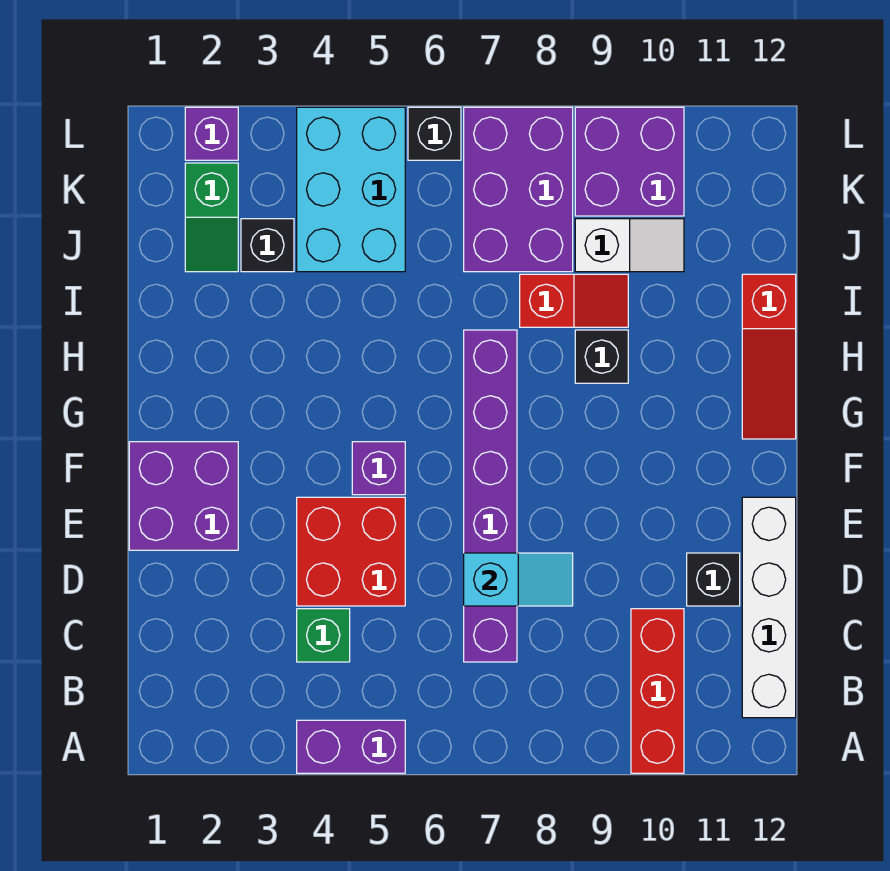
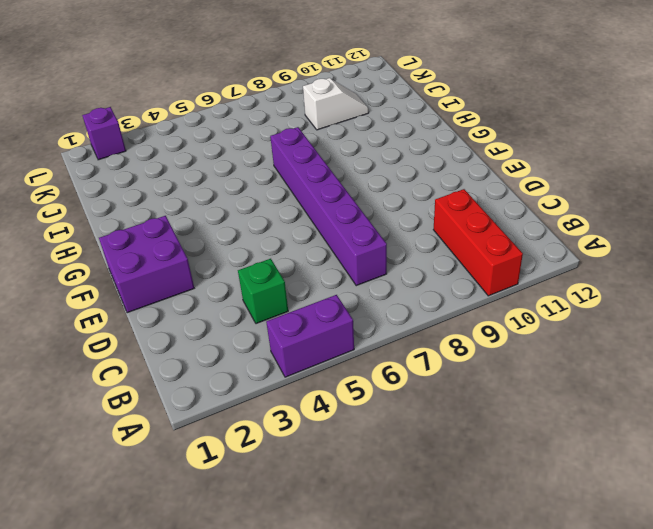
none -> white 1x4 brick [742,497,796,718]
none -> red 2x2 brick [297,497,405,606]
none -> black 1x1 brick [687,553,740,606]

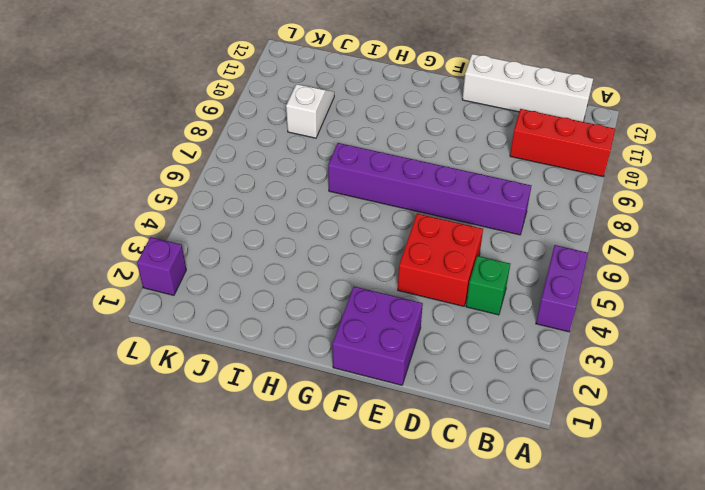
none -> black 1x1 brick [687,553,740,606]
none -> purple 1x1 brick [352,442,405,495]
none -> red 1x3 slope [742,274,796,439]

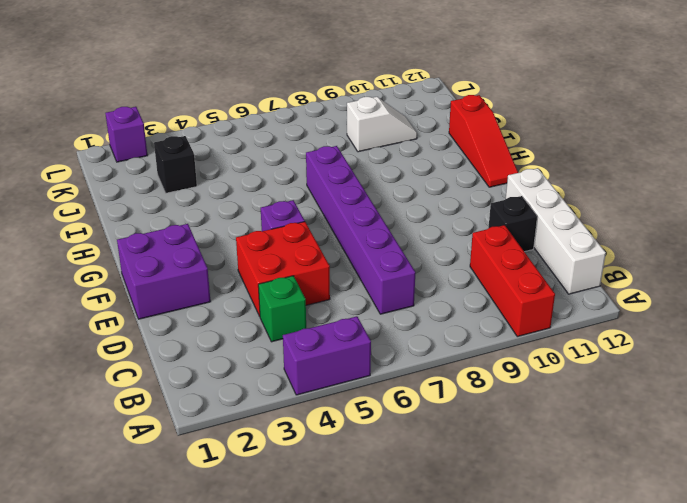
none -> black 1x1 brick [575,330,628,383]
none -> red 1x2 slope [520,274,628,327]
none -> green 1x2 slope [185,163,238,272]

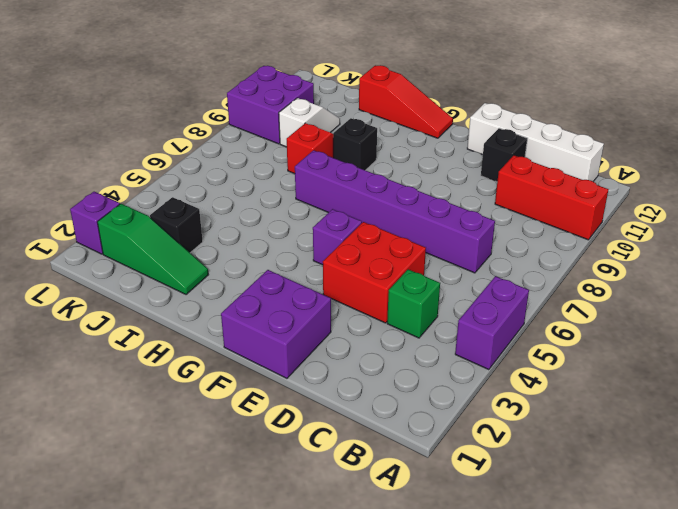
green 1x3 slope [97,204,208,295] -> green 1x2 slope [185,163,238,272]
none -> cyan 2x3 brick [297,107,405,272]
none -> purple 2x3 brick [464,107,573,272]
none -> black 1x1 brick [408,107,461,160]

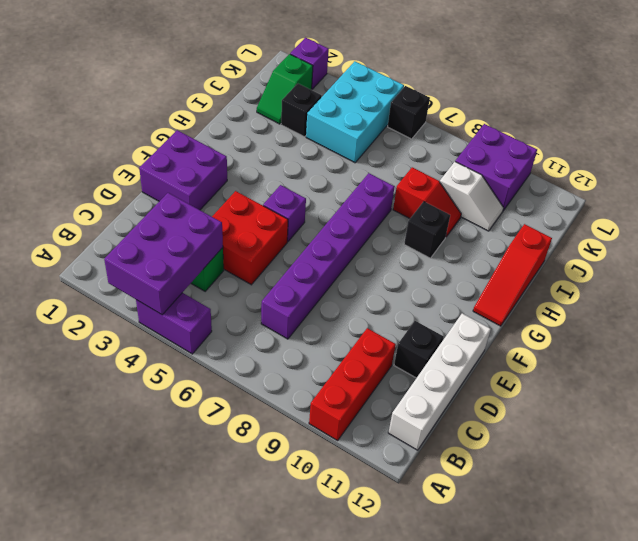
purple 2x3 brick [104,193,223,315] -> purple 2x3 brick moved to [464,107,573,272]
none -> cyan 1x2 slope [464,553,573,606]

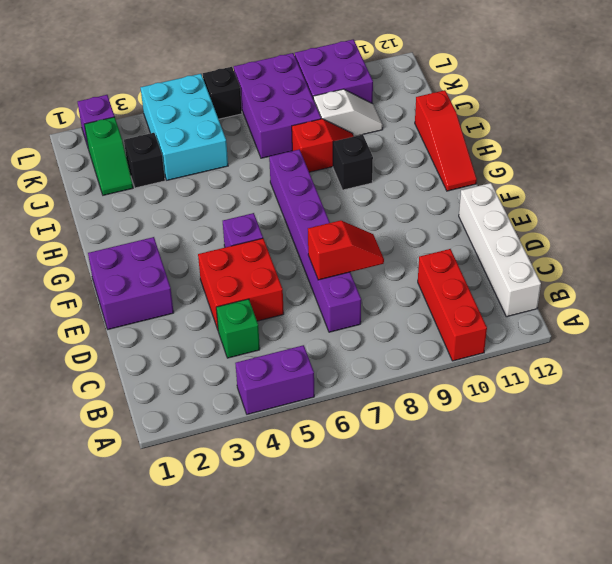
red 1x2 slope [308,220,384,280] -> cyan 1x2 slope [464,553,573,606]
none -> black 1x1 brick [687,553,740,606]

